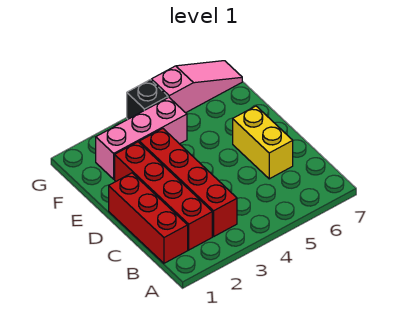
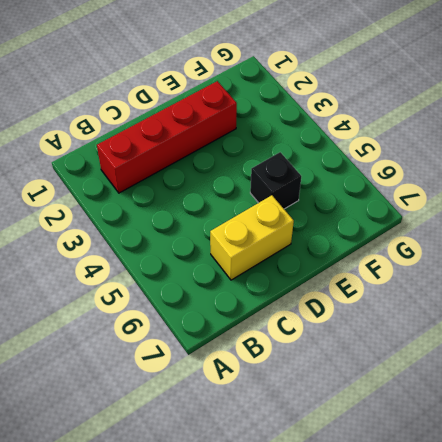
black 1x1 brick [250,152,301,209] -> black 1x1 brick moved to [127,80,168,119]
none -> red 1x3 brick [109,173,188,263]
none -> red 1x4 brick [139,129,237,237]

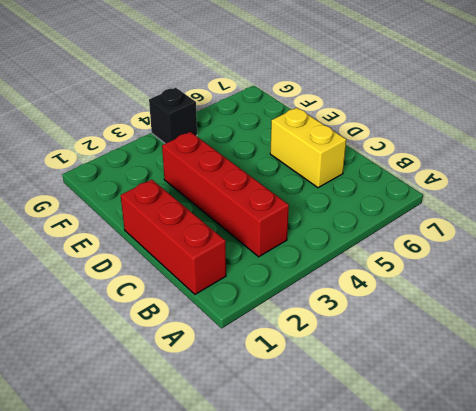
none -> red 1x4 brick [115,142,212,250]
none -> pink 1x3 brick [96,98,187,179]

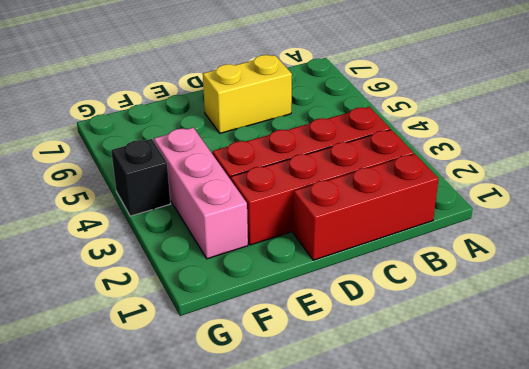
none -> pink 1x3 slope [151,61,242,113]

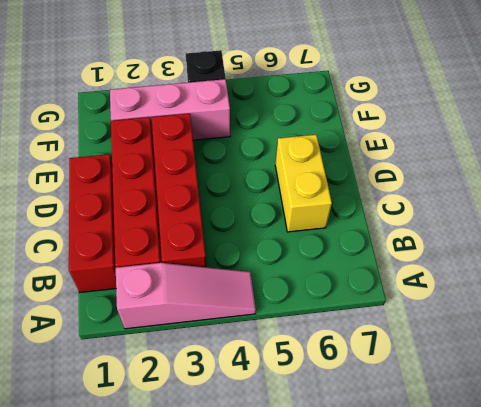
pink 1x3 slope [116,263,256,329] -> pink 1x3 slope moved to [151,61,242,113]

